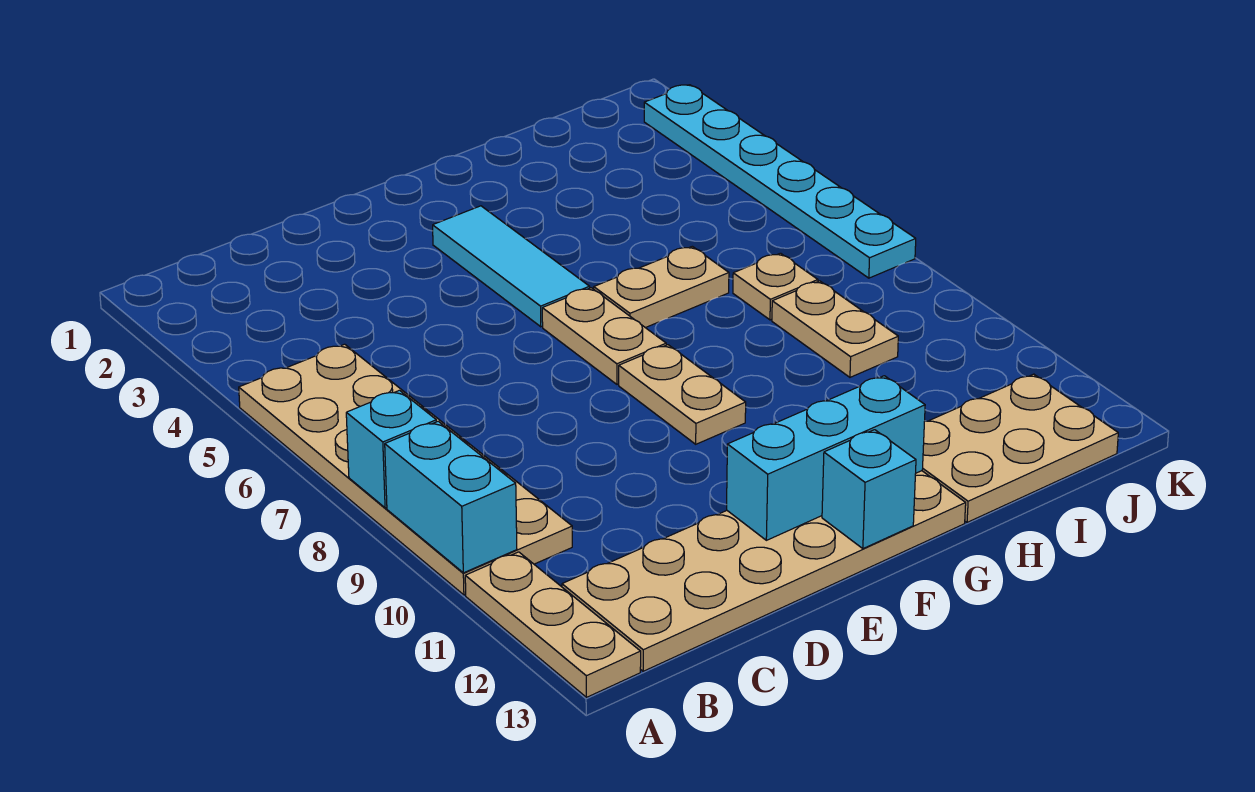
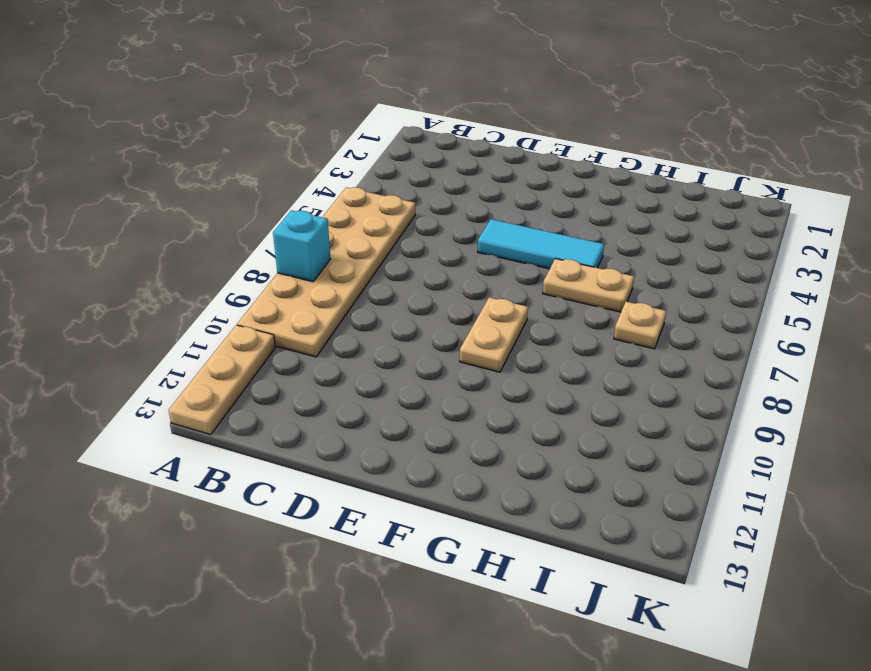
cyan 1x3 tile [478,219,604,269] -> cyan 1x3 tile turned to [433,206,590,327]
none -> tan 2x6 plate [562,471,966,671]
none -> tan 1x2 plate [542,288,666,384]
none -> tan 2x3 plate [922,374,1118,522]

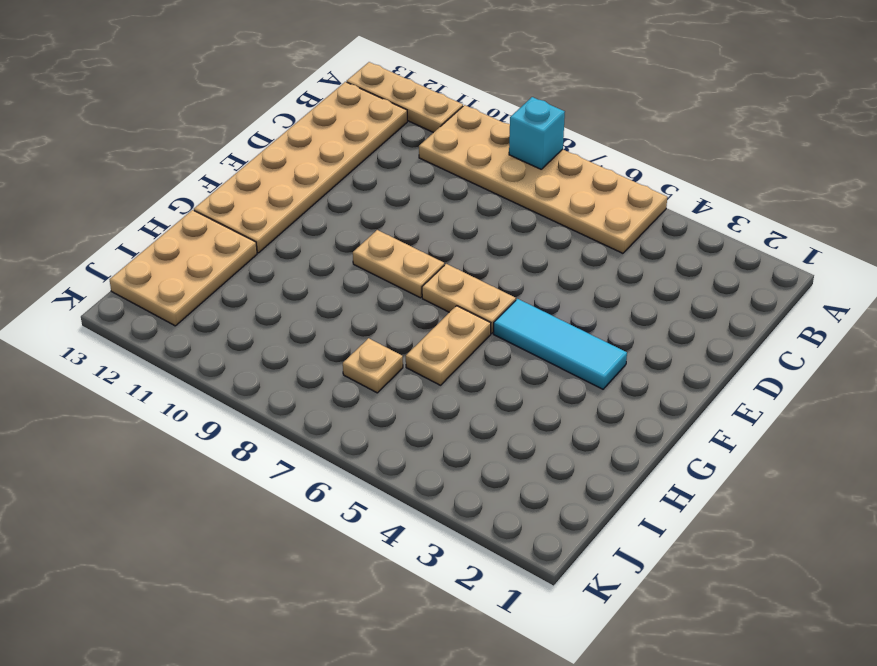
none -> tan 1x2 plate [772,281,898,377]
none -> cyan 1x6 plate [644,85,916,278]
none -> cyan 1x2 brick [385,421,517,573]

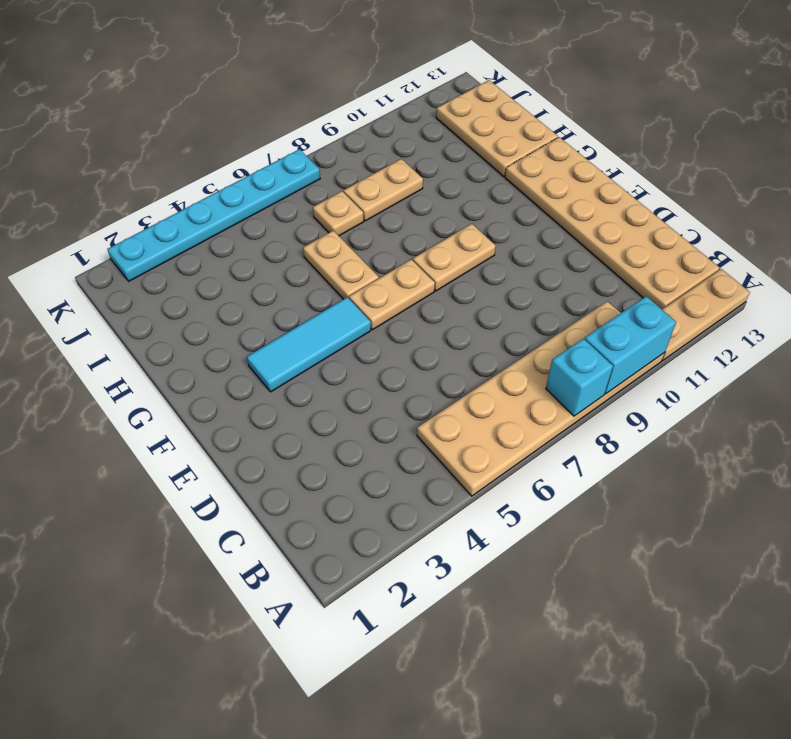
none -> cyan 1x3 brick [727,376,925,540]
none -> cyan 1x1 brick [822,430,916,549]

